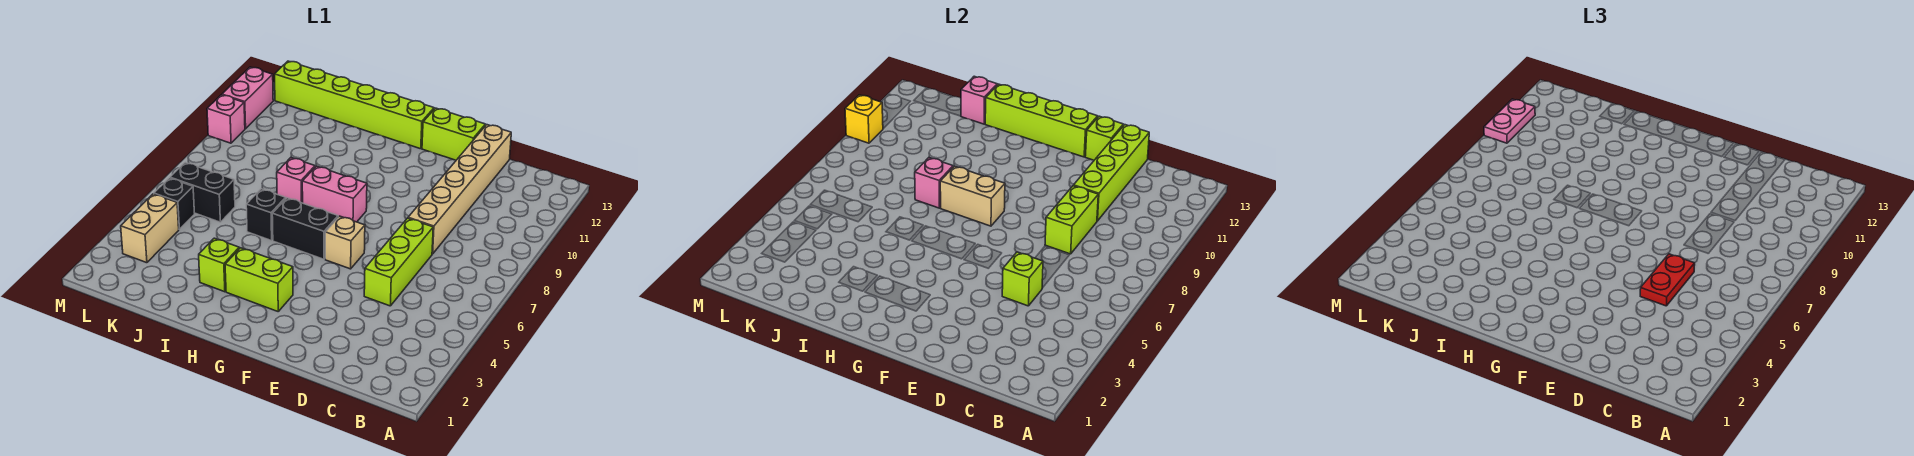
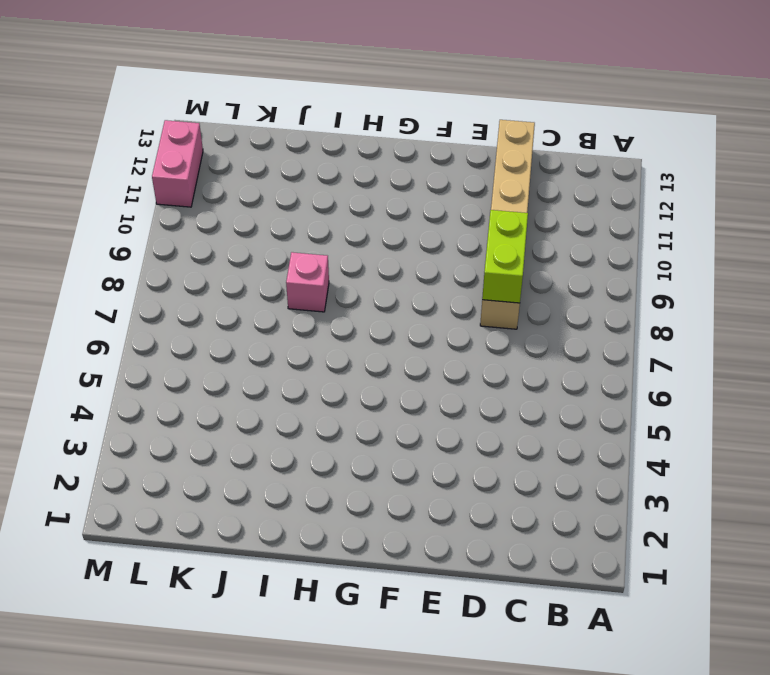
none -> lime 1x3 brick [364,218,433,306]
none -> lime 1x2 brick [422,108,485,160]
none -> tan 1x1 brick [325,216,365,269]

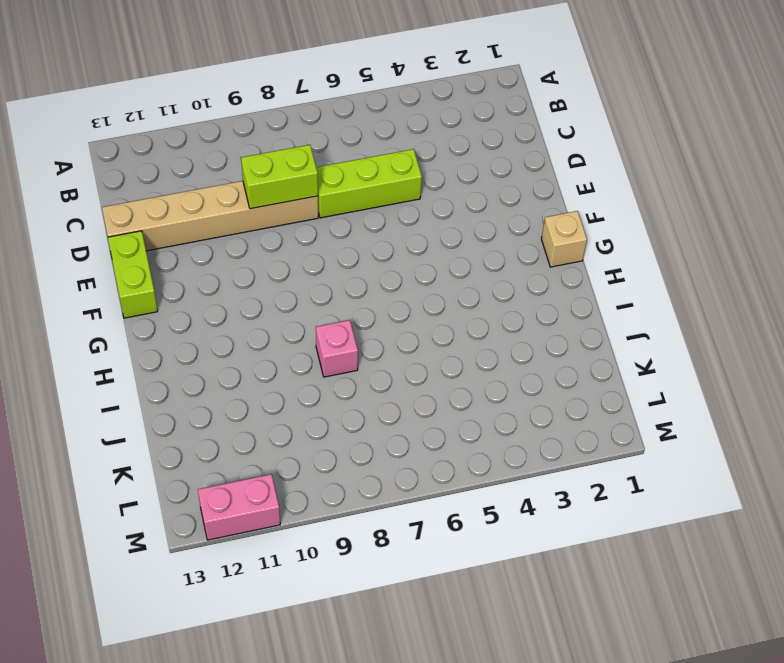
tan 1x1 brick [541,211,587,267] -> tan 1x1 brick moved to [325,216,365,269]
none -> lime 1x2 brick [225,248,293,311]
none -> black 1x2 brick [272,198,338,259]
none -> pink 1x2 brick [302,166,367,222]

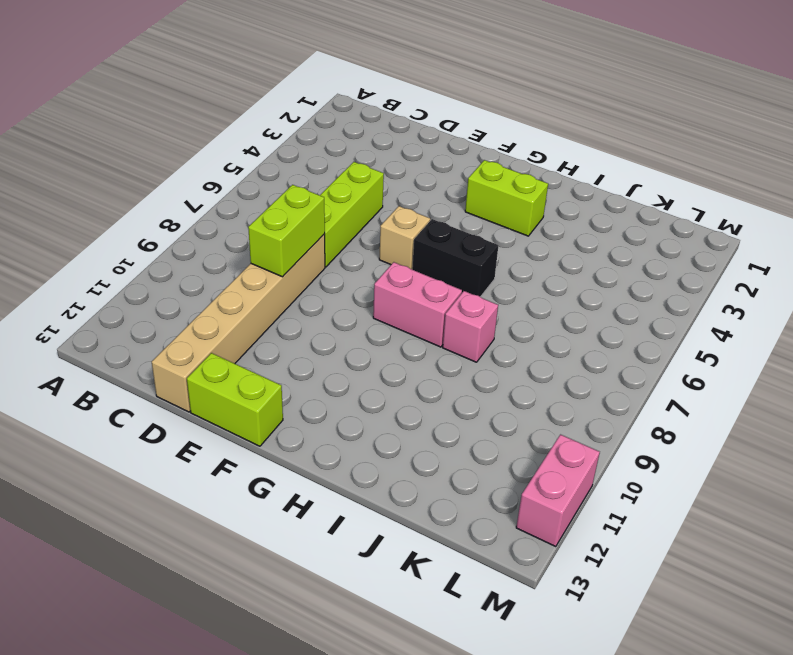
none -> lime 1x6 brick [275,61,434,149]
none -> lime 1x1 brick [199,238,239,292]
none -> black 1x1 brick [246,189,286,241]

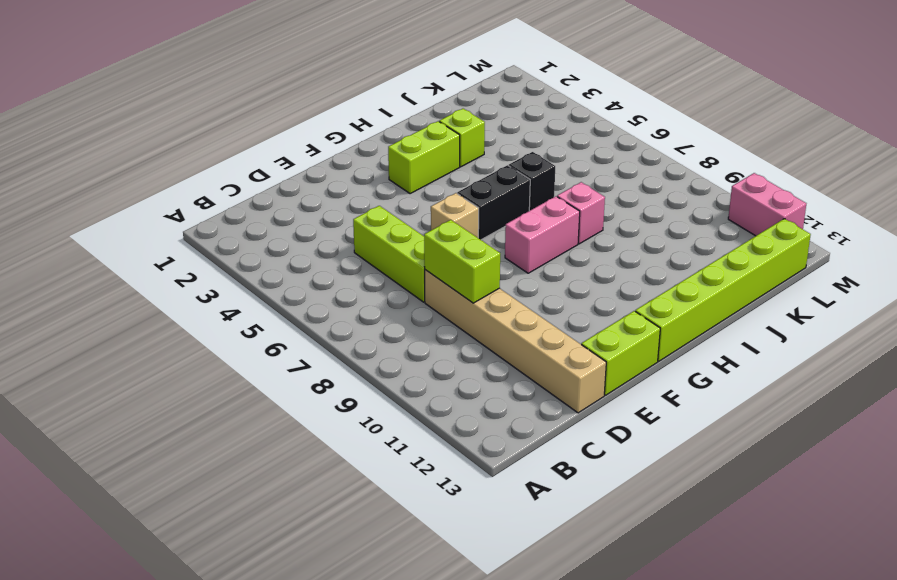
none -> black 1x2 brick [170,162,235,222]
none -> tan 1x2 brick [121,194,179,263]
none -> black 1x1 brick [154,178,195,229]

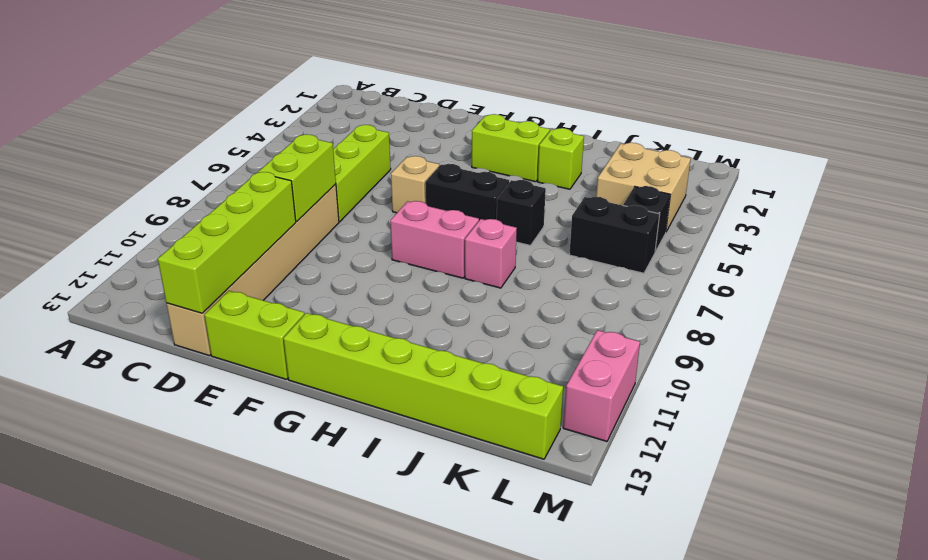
tan 2x2 brick [596,143,691,231] -> tan 1x2 brick [121,194,179,263]
none -> pink 1x1 brick [207,95,245,143]
none -> lime 1x1 brick [1002,252,1043,306]
none -> lime 1x1 brick [1085,116,1123,160]

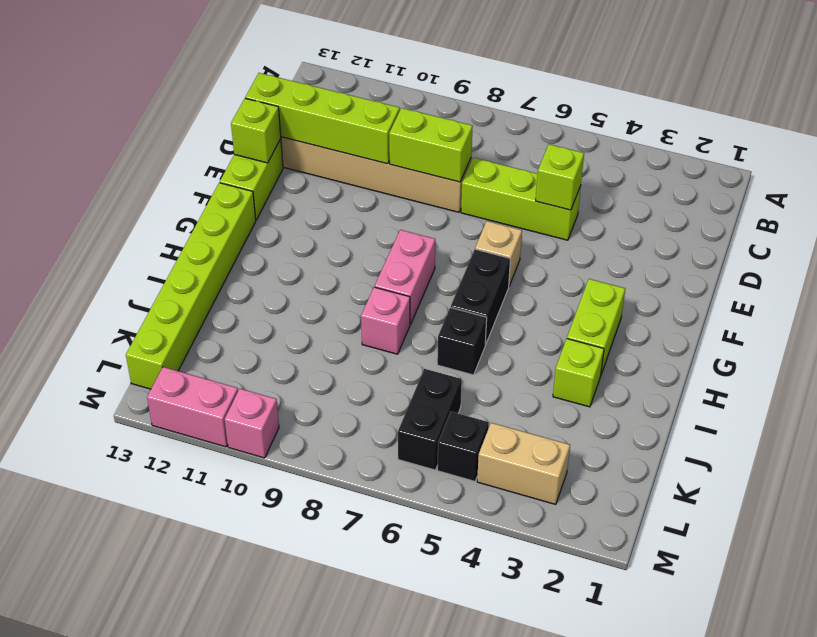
none -> lime 1x4 brick [985,84,1098,157]
none -> tan 1x2 brick [940,166,1005,226]
none -> pink 1x1 brick [915,158,953,208]

